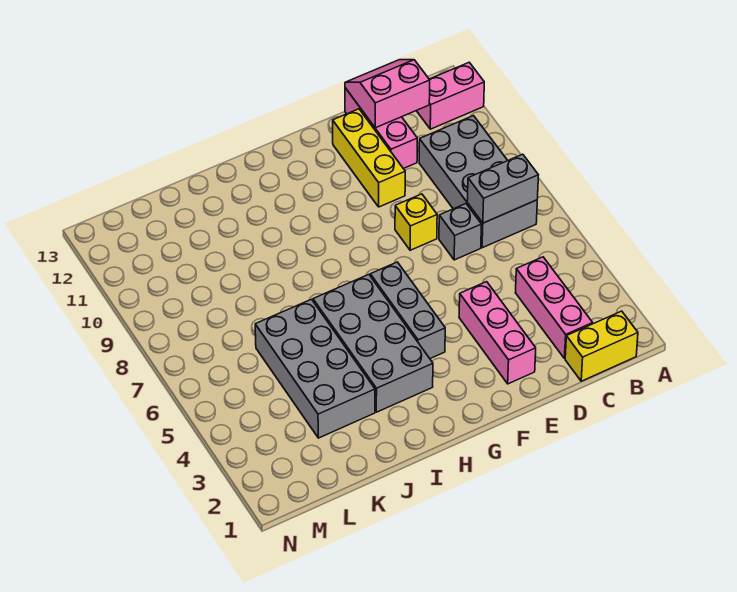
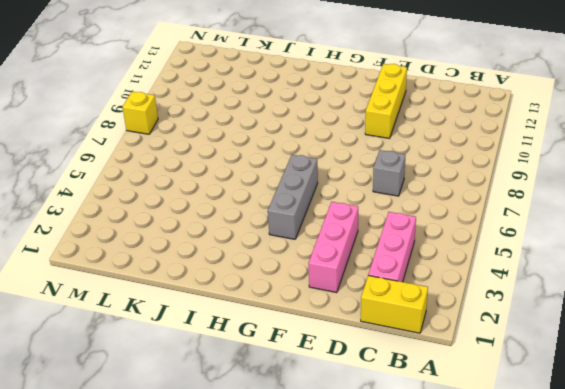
yellow 1x1 brick [122,92,158,134] -> yellow 1x1 brick moved to [395,194,437,250]
none -> pink 1x2 brick [416,63,484,129]
none -> grey 2x4 brick [419,116,537,248]
none -> pink 1x3 brick [345,88,417,169]

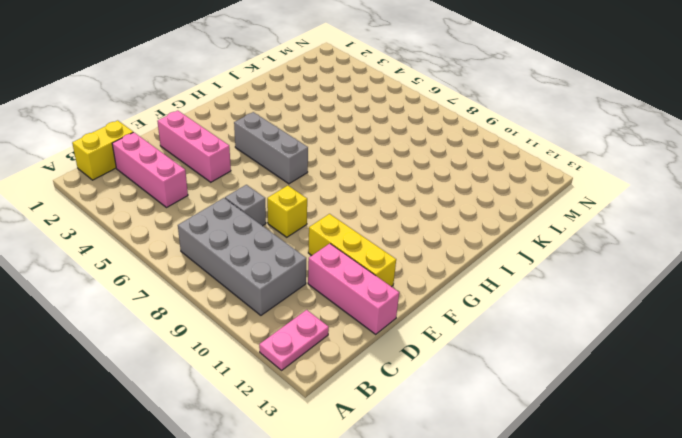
pink 1x2 plate [259,310,329,370] -> pink 1x2 brick [416,63,484,129]
none -> grey 2x4 brick [313,275,433,412]
none -> grey 2x4 brick [255,299,375,438]
none -> grey 1x2 brick [467,154,538,223]

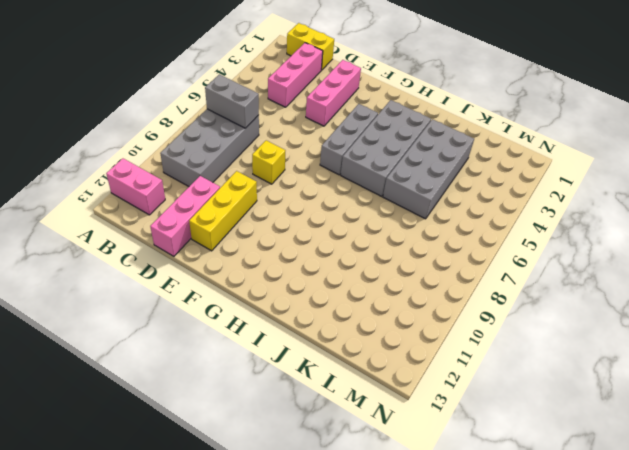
none -> grey 1x1 brick [439,204,482,260]
none -> pink 2x2 slope [345,60,430,128]

